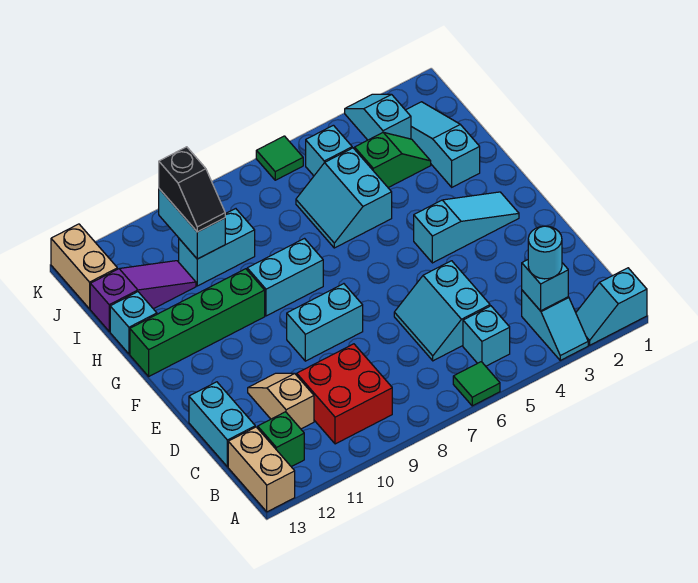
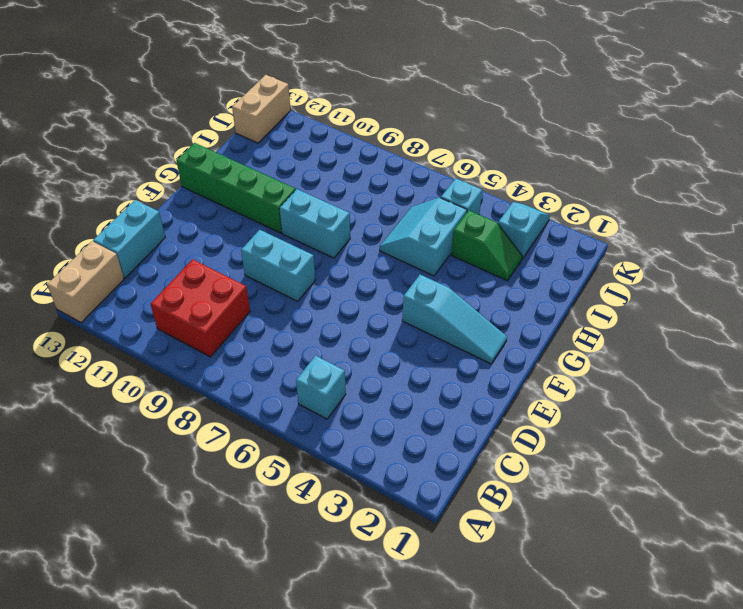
none -> cyan 1x2 slope [576,268,647,345]
none -> cyan 1x2 slope [522,290,588,360]
none -> green 1x1 tile [453,362,500,406]

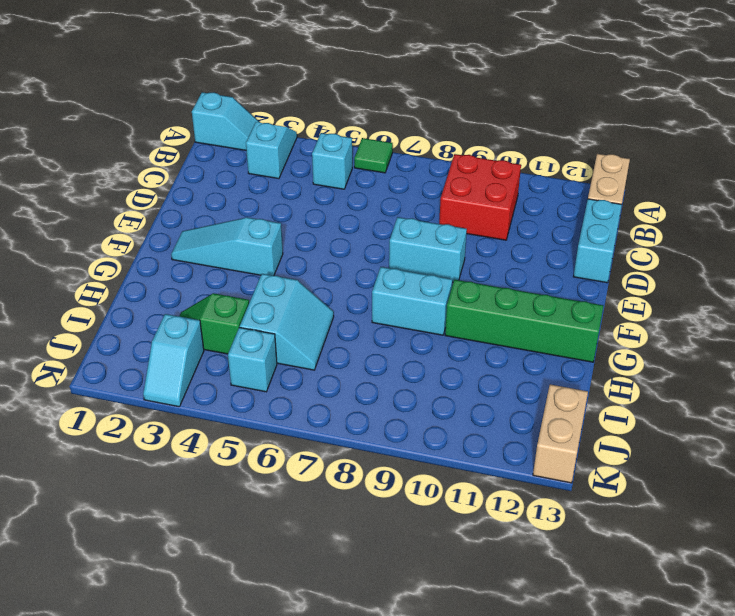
none -> green 1x1 brick [258,412,304,467]
none -> cyan 2x2 slope [394,261,490,361]
none -> tan 1x2 slope [248,373,314,429]

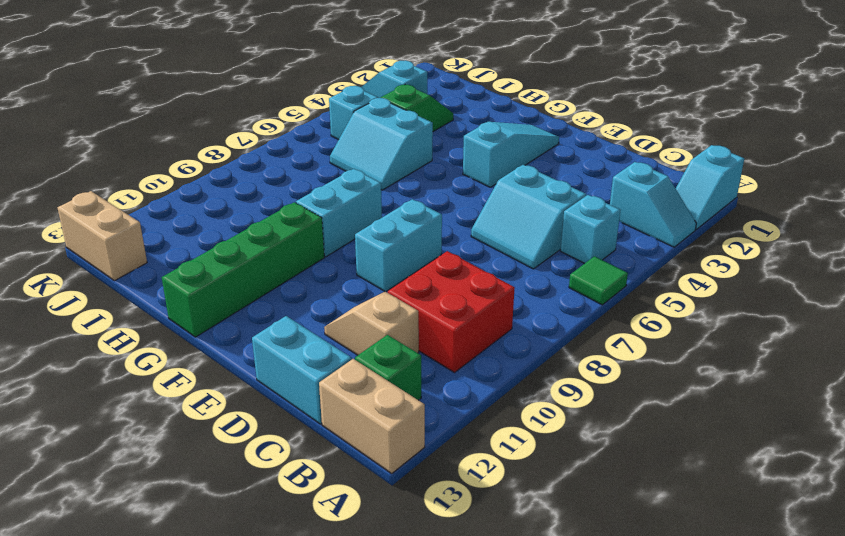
none -> cyan 1x3 slope [406,102,480,187]
none -> cyan 1x1 brick [110,292,157,354]
none -> cyan 1x2 brick [179,209,255,286]

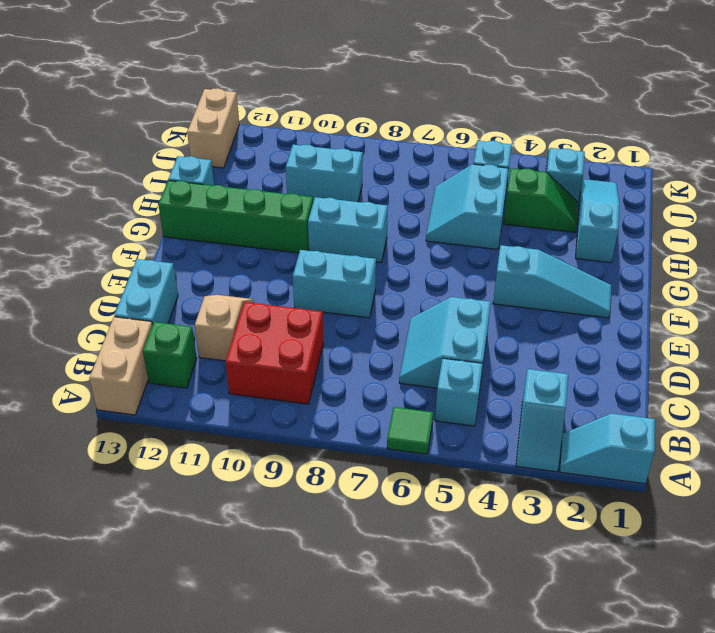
none -> purple 1x3 slope [90,261,196,331]
none -> green 1x1 tile [256,136,303,180]
none -> cyan 1x1 brick [522,260,568,311]

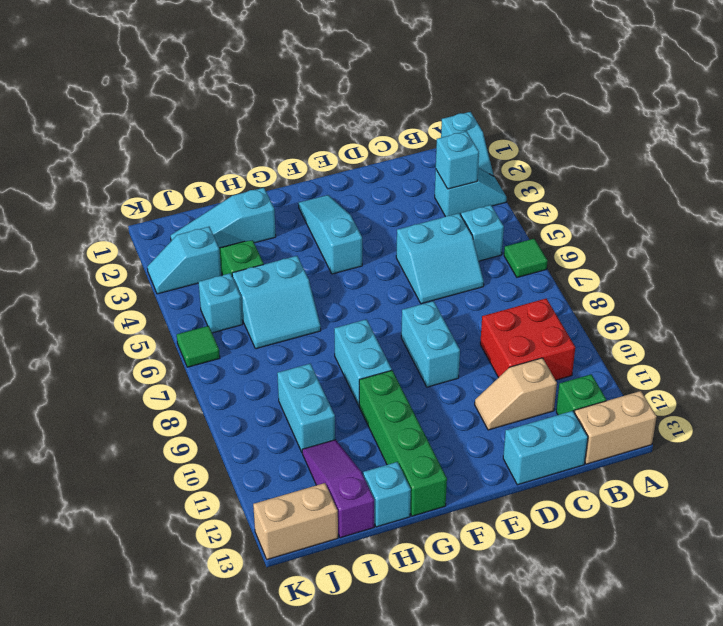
none -> cyan 1x2 brick [159,189,225,259]
none -> cyan 1x1 round brick [528,226,562,279]
none -> black 1x2 slope [159,147,225,232]

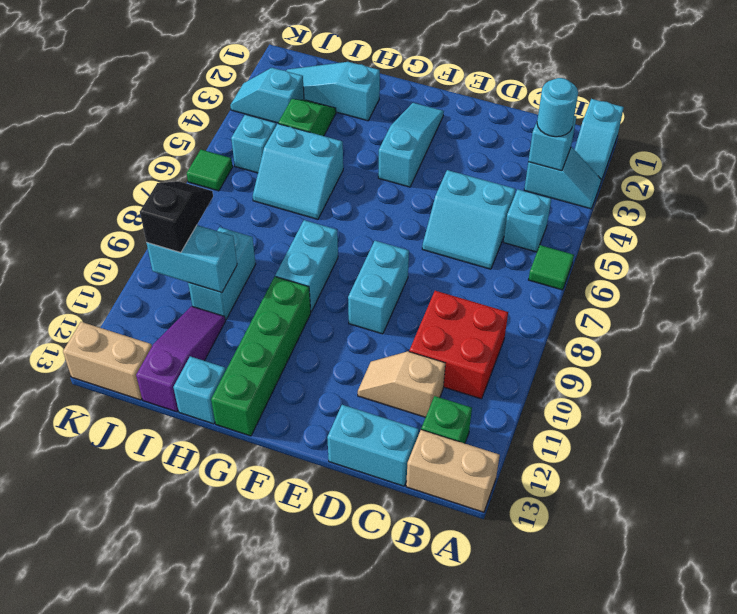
black 1x2 slope [140,181,213,253] -> black 1x2 slope turned to [159,147,225,232]

